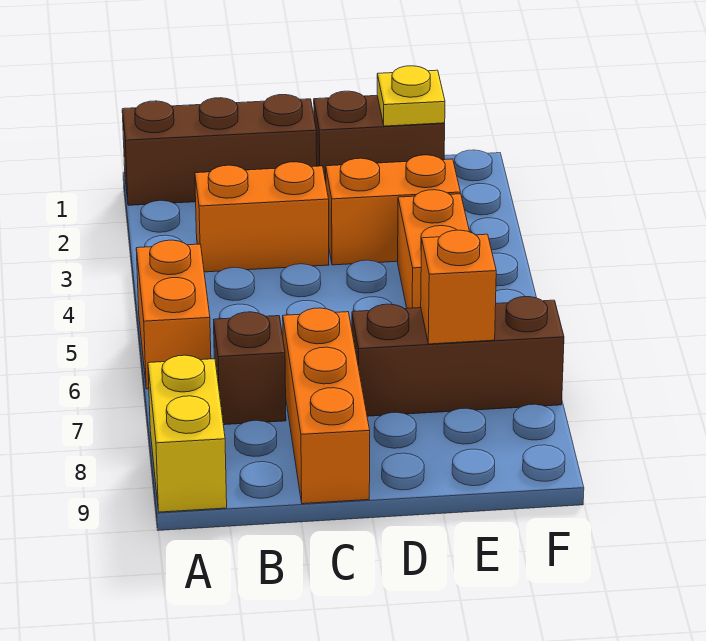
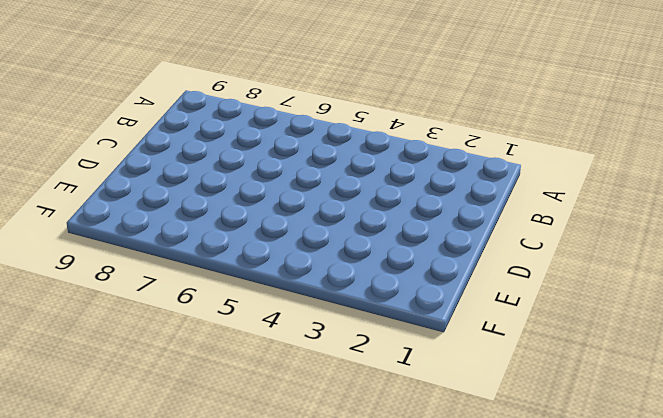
none -> brown 1x3 brick [122,95,317,205]
none -> orange 1x2 brick [136,240,211,389]
none -> yellow 1x2 brick [148,355,227,512]

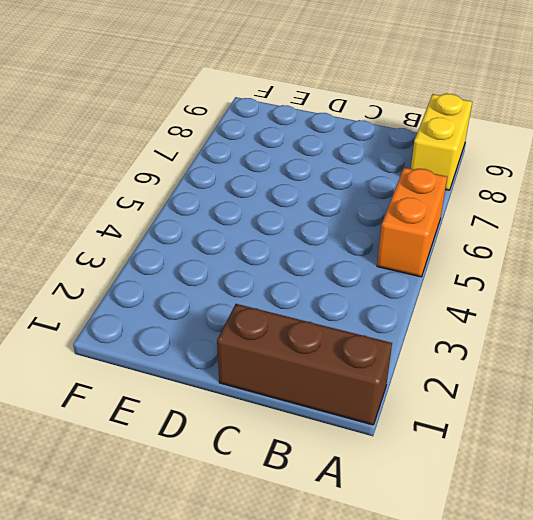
none -> orange 1x2 brick [195,162,329,272]
none -> brown 1x1 brick [214,312,286,425]
none -> orange 1x3 brick [283,308,370,504]

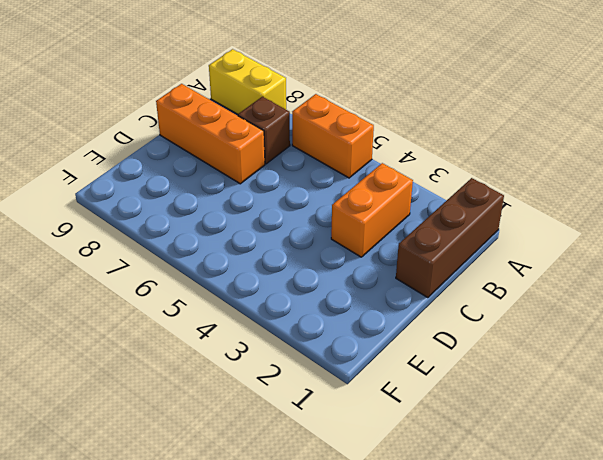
none -> brown 1x2 brick [314,91,445,182]
none -> orange 1x2 brick [326,155,460,265]
none -> brown 1x3 brick [352,297,564,416]

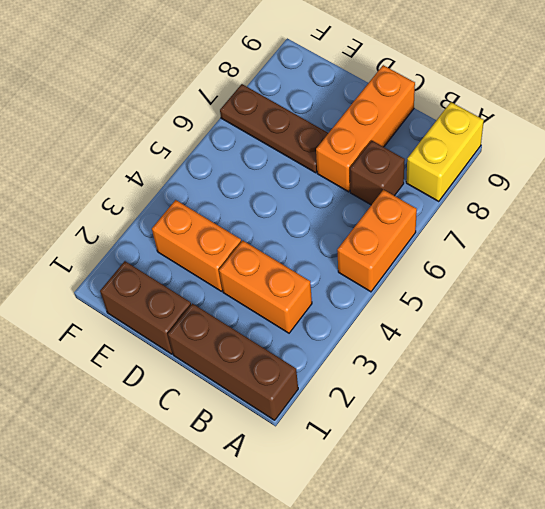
brown 1x3 plate [220,84,328,173] -> brown 1x3 brick [352,297,564,416]
none -> orange 1x2 brick [398,190,470,308]
none -> yellow 1x1 plate [377,66,445,126]
none -> orange 1x1 brick [421,230,496,344]

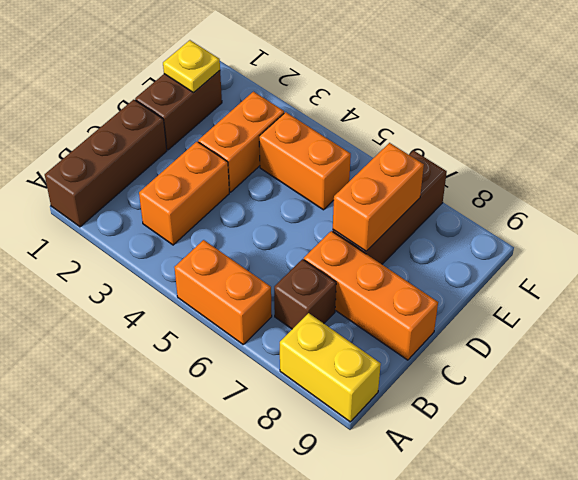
orange 1x2 brick [333,143,424,251] -> orange 1x1 brick [421,230,496,344]

